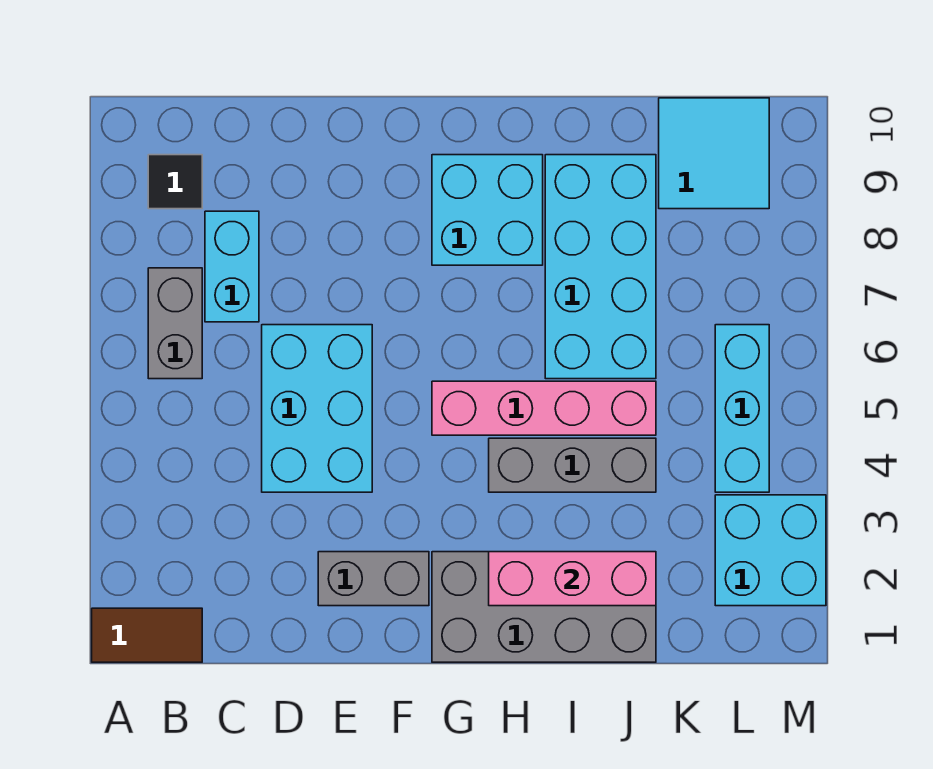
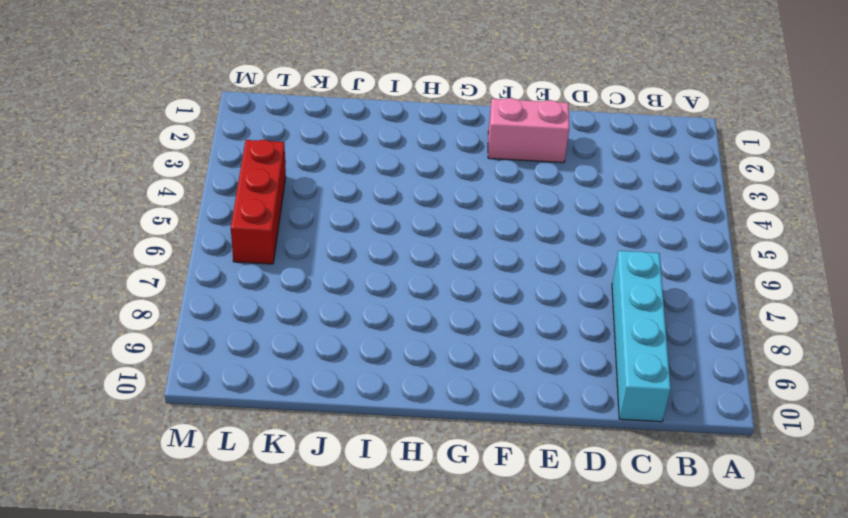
cyan 1x4 brick [612,251,671,422] -> cyan 1x2 brick [205,211,259,322]
pink 1x2 brick [488,98,569,163] -> grey 1x2 brick [318,552,429,606]
red 1x3 brick [231,140,286,264] -> cyan 1x3 brick [715,325,769,492]
none -> brown 1x2 tile [92,608,202,662]
none -> grey 1x2 brick [148,268,202,379]
none -> black 1x1 tile [148,155,202,209]

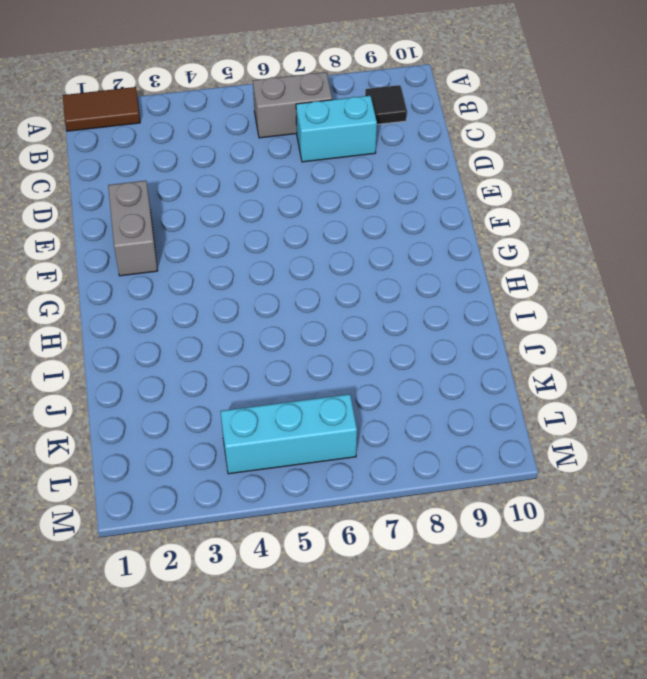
brown 1x2 tile [63,87,140,131] -> brown 1x2 tile turned to [92,608,202,662]
none -> cyan 2x3 brick [262,325,372,492]
none -> grey 2x4 brick [432,552,656,662]
none -> pink 1x4 brick [432,381,656,435]

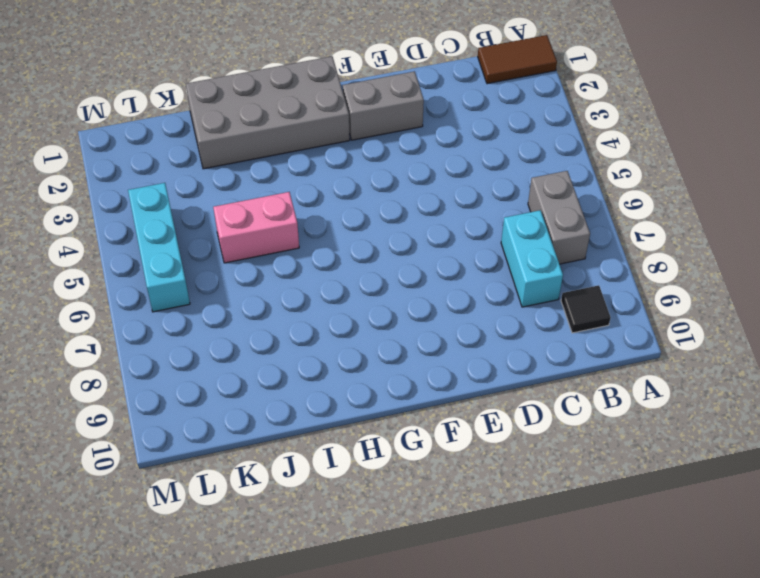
pink 1x2 brick [213,192,299,263] -> pink 1x4 brick [432,381,656,435]
none -> cyan 2x3 brick [262,325,372,492]
none -> cyan 2x2 brick [432,155,543,265]
none -> grey 1x3 brick [489,438,656,492]

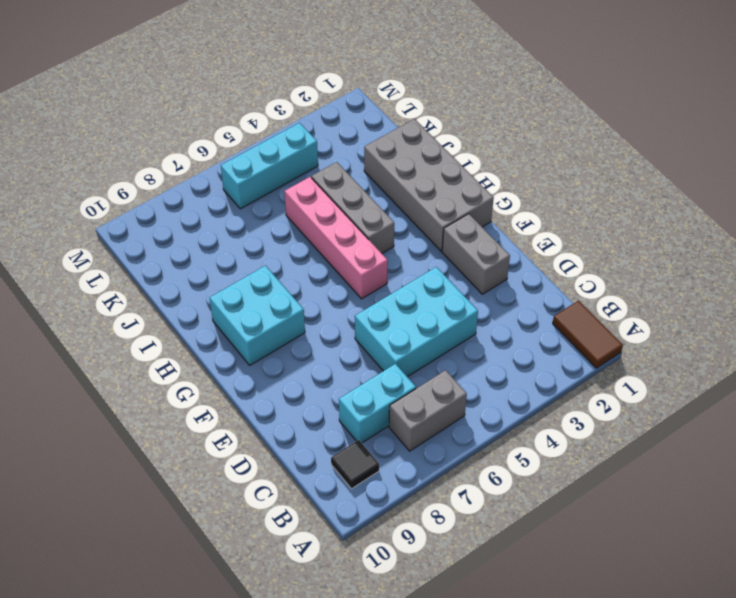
none -> cyan 2x4 brick [545,155,656,379]
none -> cyan 2x2 tile [659,98,769,209]
none -> cyan 2x2 brick [715,495,826,606]

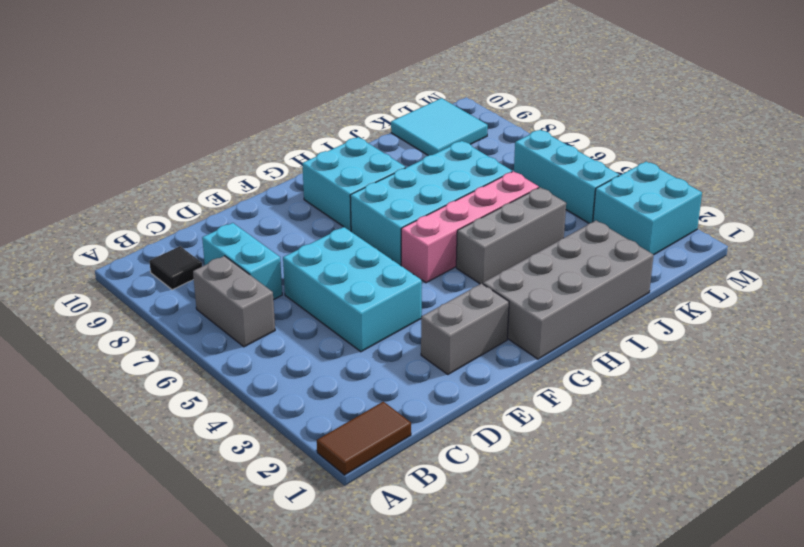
cyan 2x4 brick [350,141,512,265] -> cyan 2x4 brick turned to [545,155,656,379]
none -> pink 1x3 brick [489,552,656,606]

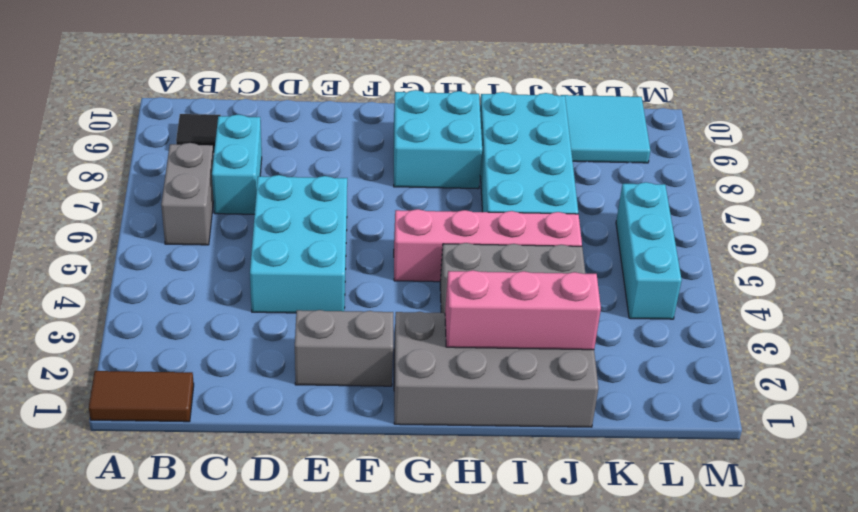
none -> cyan 2x2 brick [715,495,826,606]

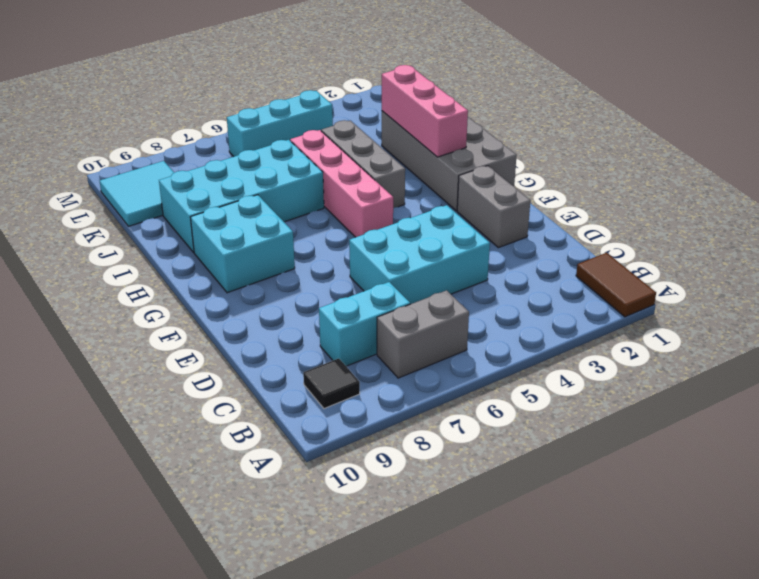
none -> cyan 2x2 brick [715,495,826,606]

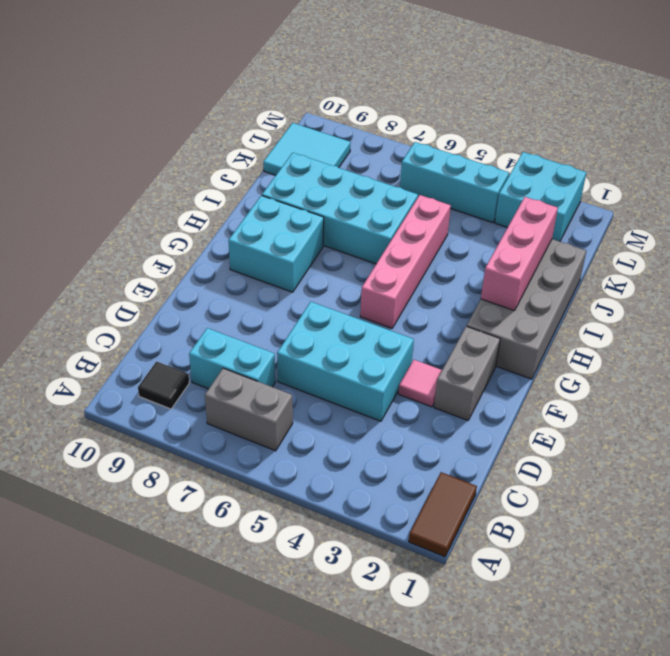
pink 1x1 tile [398,360,442,407] -> none
none -> grey 1x3 brick [489,438,656,492]

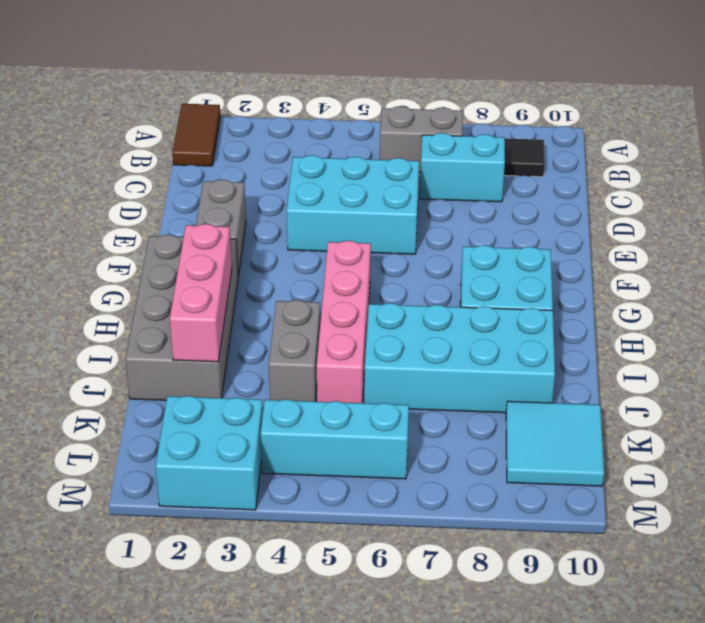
grey 1x2 brick [269,300,320,401] -> grey 1x3 brick [489,438,656,492]

